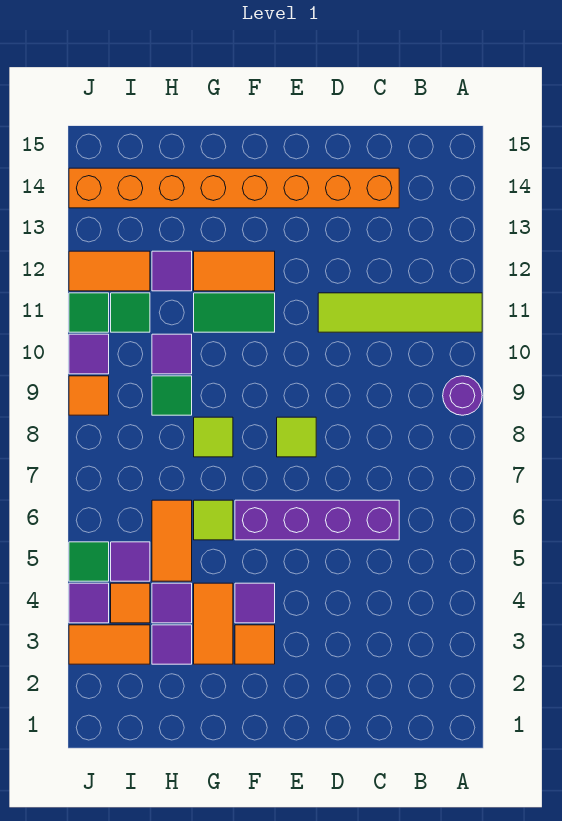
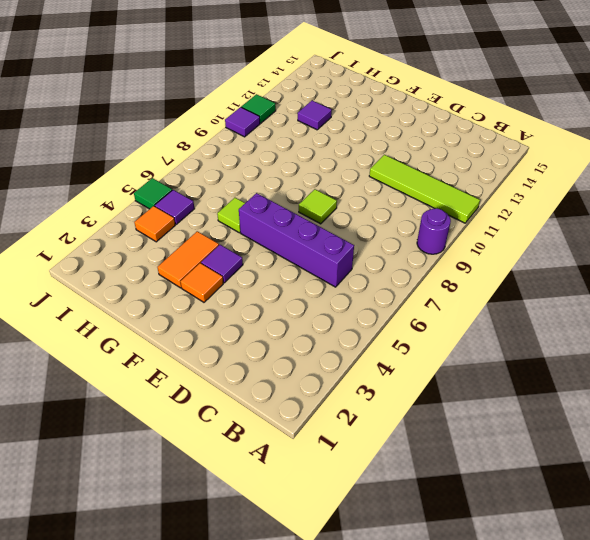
none -> orange 1x8 brick [69,168,399,208]
none -> green 1x2 tile [194,293,275,332]
none -> orange 1x2 tile [194,251,275,291]

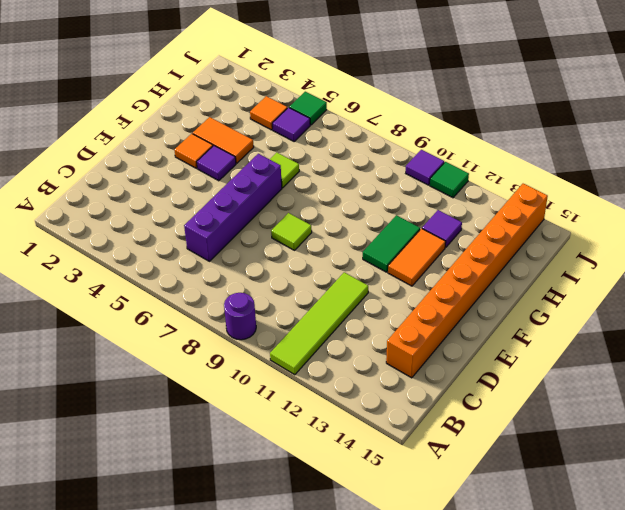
none -> lime 1x1 tile [194,417,233,457]
none -> purple 1x1 tile [152,625,192,664]
none -> purple 1x1 tile [152,583,192,623]

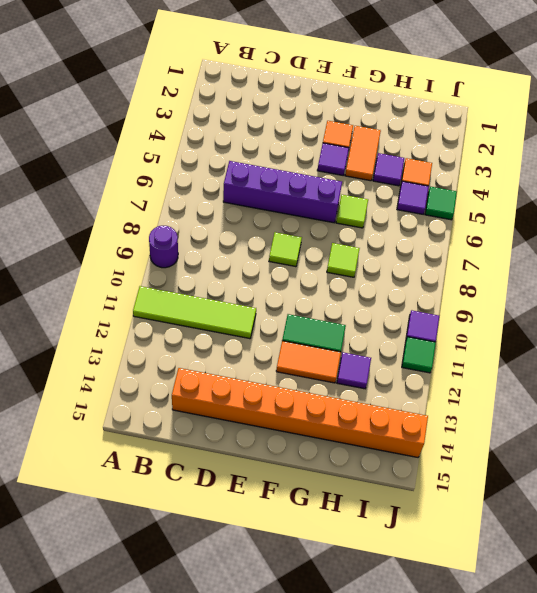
none -> purple 1x1 tile [152,625,192,664]
none -> orange 1x2 tile [152,500,192,581]
none -> green 1x1 tile [152,376,192,415]

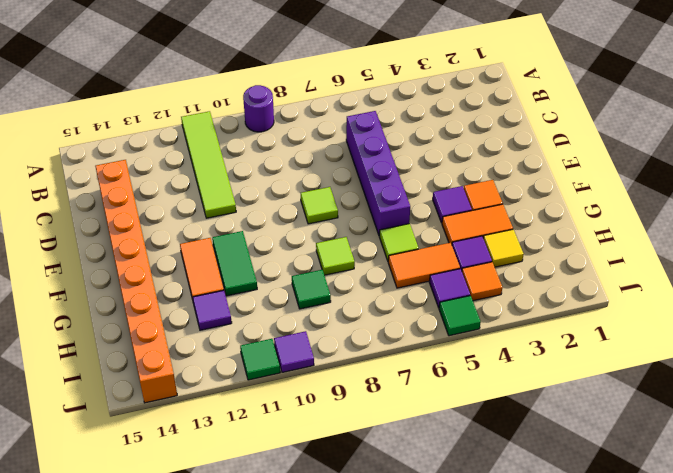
yellow 1x1 tile [483,230,524,267] -> purple 1x1 tile [152,625,192,664]
none -> purple 1x1 tile [152,334,192,374]
none -> orange 1x2 tile [69,625,150,664]
none -> green 1x1 tile [111,293,150,332]

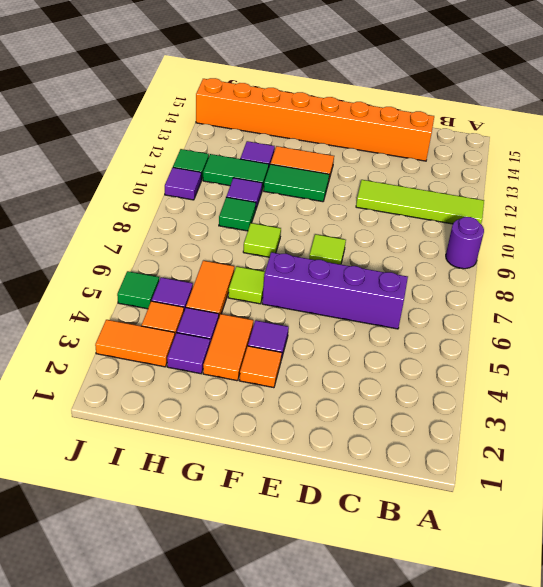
green 1x2 tile [203,154,269,190] -> green 1x1 tile [111,293,150,332]
none -> orange 1x2 tile [69,251,150,291]
none -> purple 1x1 tile [69,583,109,623]
none -> orange 1x1 tile [69,376,109,415]

